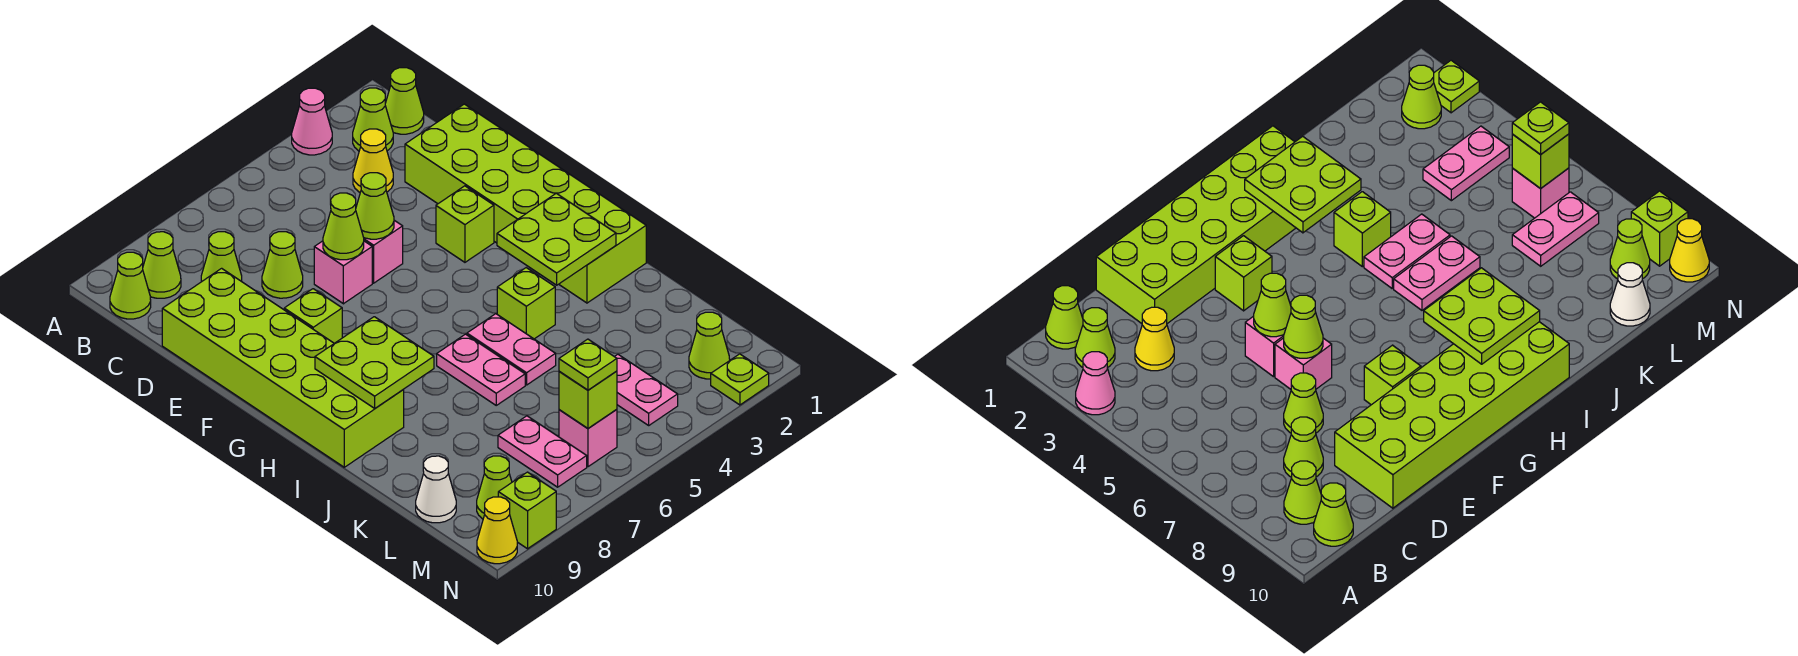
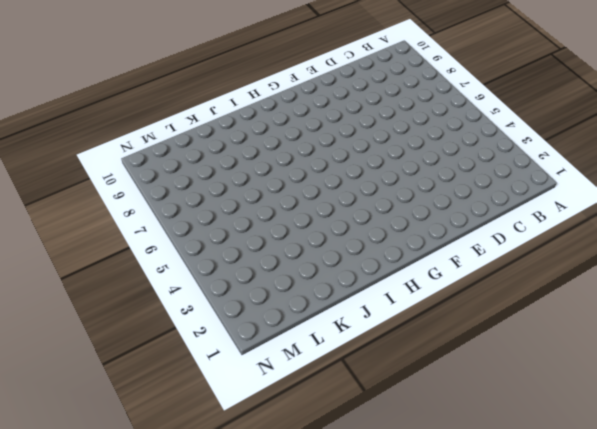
none -> pink 1x1 cone [292,88,332,155]
none -> lime 1x1 cone [385,68,424,134]
none -> lime 1x1 cone [353,88,393,151]
none -> lime 1x1 cone [143,232,181,298]

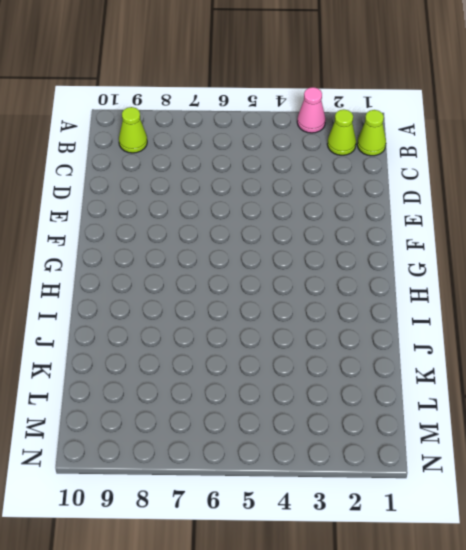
none -> lime 1x1 cone [110,252,151,319]
none -> yellow 1x1 cone [353,129,393,192]
none -> lime 1x1 cone [201,232,242,282]
none -> lime 2x6 brick [405,104,646,303]

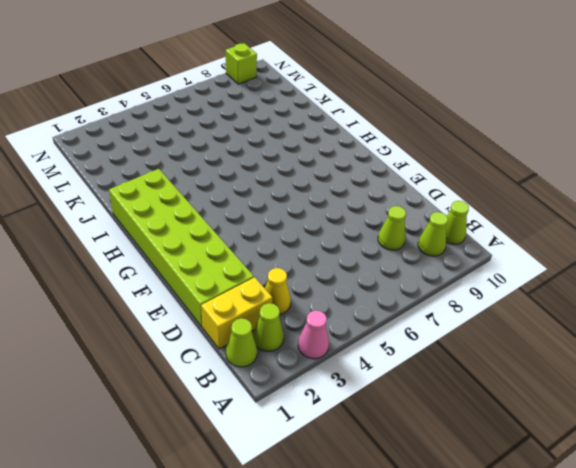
yellow 1x2 brick [201,277,272,349] -> none
none -> lime 1x1 cone [262,232,303,298]
none -> lime 2x6 brick [162,268,404,467]
none -> pink 1x1 brick [364,220,403,283]
none -> pink 1x1 brick [314,241,372,304]

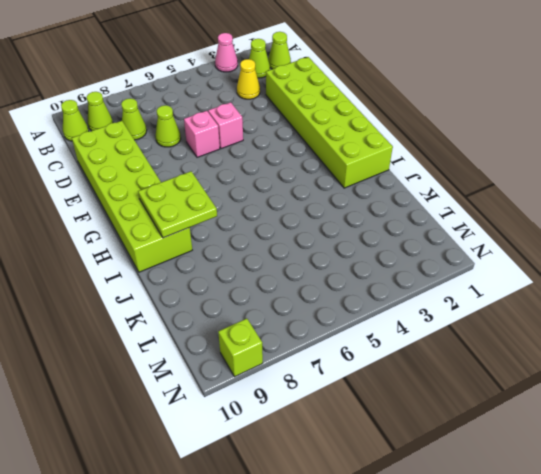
none -> lime 1x1 brick [436,186,494,262]
none -> lime 1x1 brick [284,289,342,343]
none -> lime 1x1 brick [497,268,555,339]
none -> pink 1x2 plate [467,314,556,385]

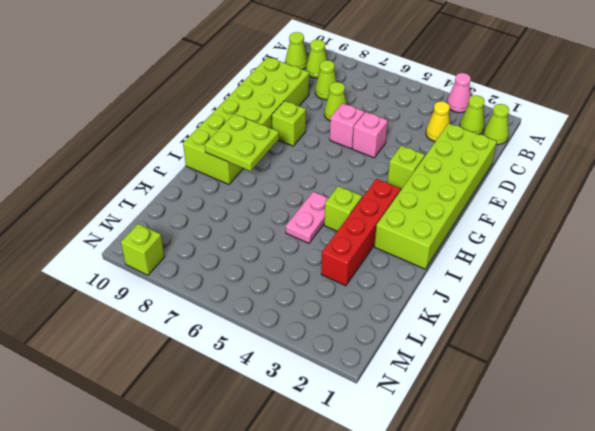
red 1x4 brick [321,179,400,286] -> none
none -> pink 1x2 plate [437,334,525,405]
none -> pink 1x2 plate [615,354,678,425]
none -> pink 1x2 plate [498,416,587,487]
none -> white 1x1 cone [416,456,456,523]

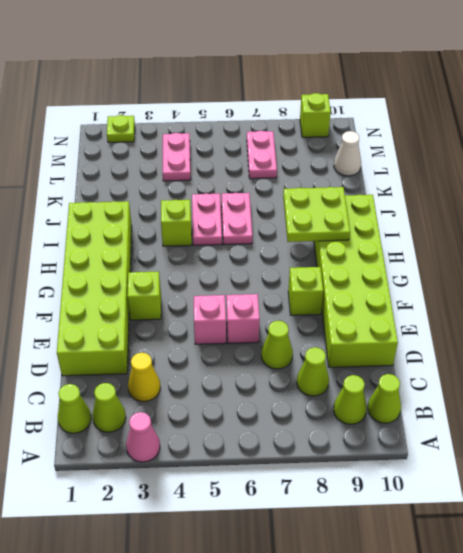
none -> lime 1x1 cone [689,312,730,379]
none -> pink 1x1 brick [559,409,617,467]
none -> lime 1x1 cone [477,456,512,519]
none -> yellow 1x1 cone [477,497,517,564]

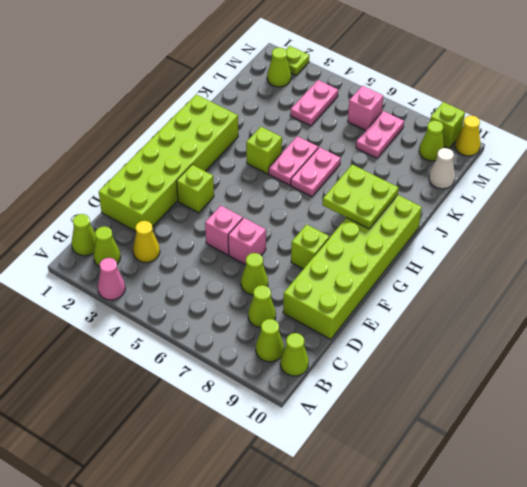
none -> lime 1x1 cone [356,173,394,239]
none -> lime 1x1 cone [323,193,364,260]
none -> lime 2x2 plate [497,193,616,285]
none -> lime 1x1 brick [559,371,617,428]

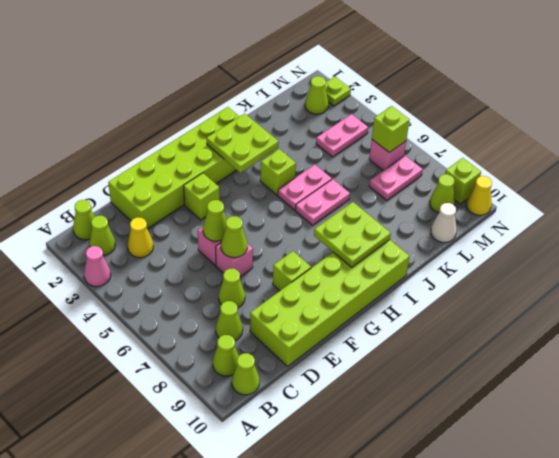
none -> lime 1x1 plate [559,339,617,390]

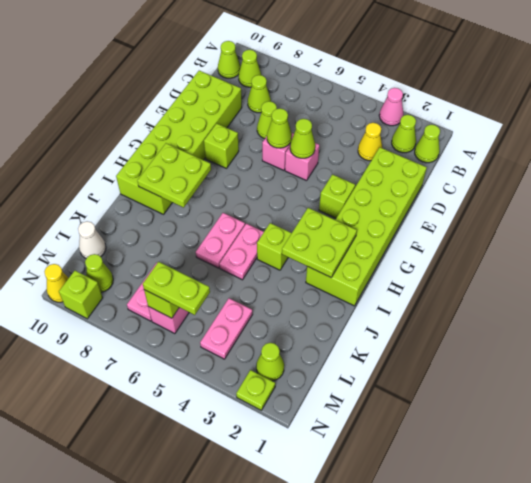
lime 1x2 plate [143,262,210,315] -> lime 1x1 plate [559,339,617,390]

